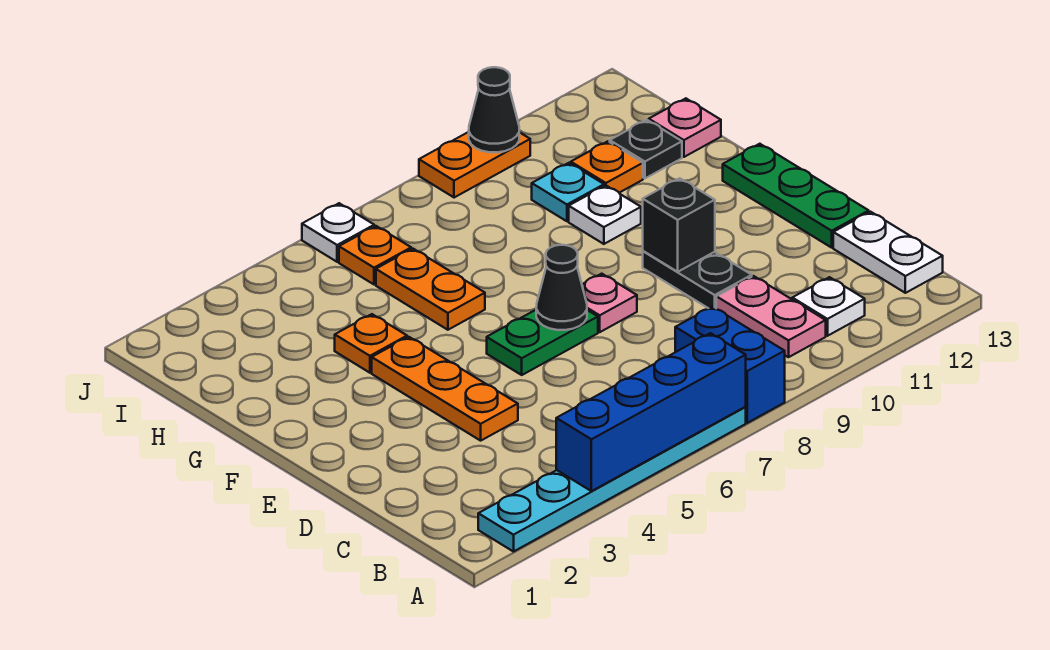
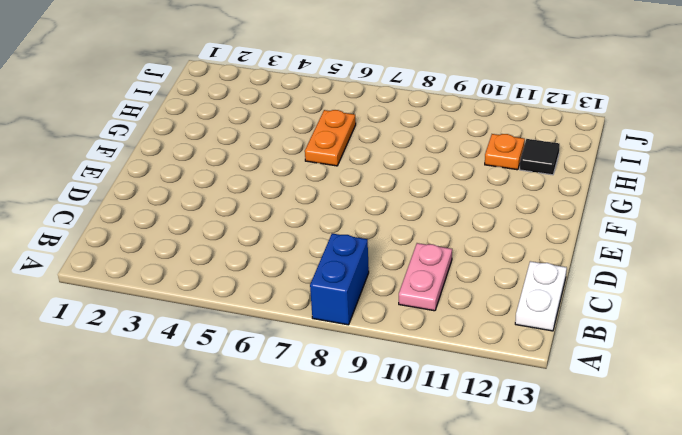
black 1x1 tile [520,139,560,175] -> black 1x1 plate [610,120,682,178]
none -> cyan 1x6 plate [478,407,746,552]
none -> white 1x1 plate [792,277,865,336]
none -> orange 1x3 plate [372,337,518,441]

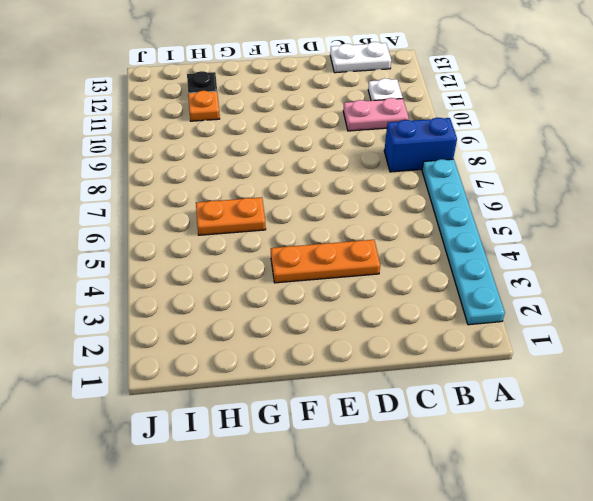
none -> black 1x2 plate [643,251,752,308]
none -> green 1x3 plate [723,144,869,248]
none -> green 1x2 plate [487,310,598,375]

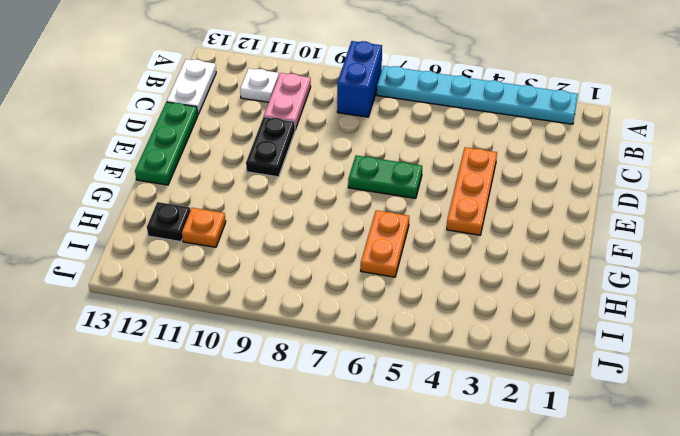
none -> pink 1x1 plate [582,274,637,332]
none -> orange 1x1 plate [335,314,407,373]
none -> white 1x1 plate [569,185,641,244]

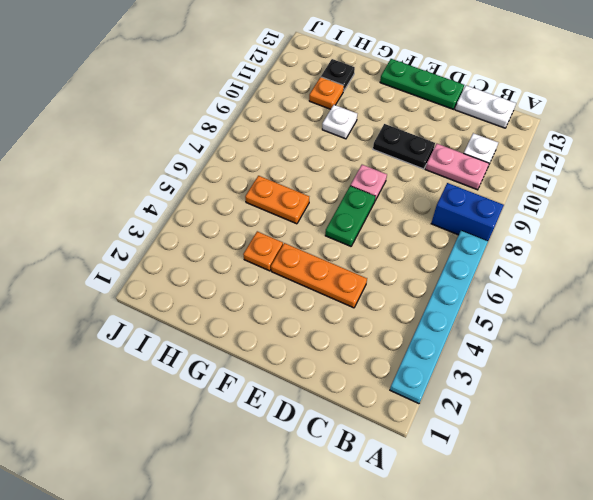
none -> cyan 1x1 plate [532,163,604,221]
none -> pink 1x1 plate [649,98,721,157]
none -> orange 1x1 plate [339,226,411,284]

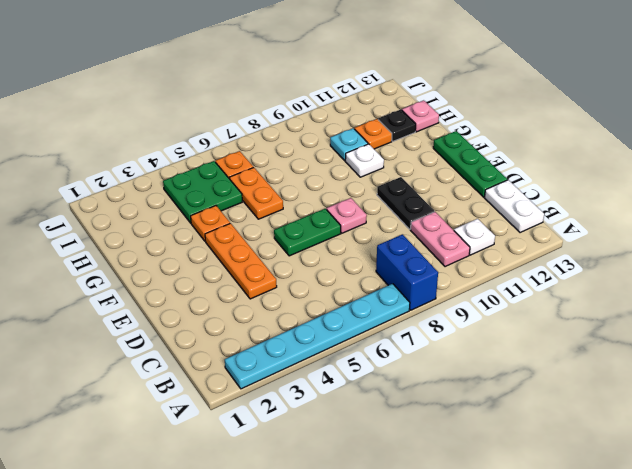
green 2x2 plate [163,161,242,223] -> none
none -> white 1x1 plate [302,203,374,262]
none -> orange 1x2 plate [419,132,530,198]
none -> blue 1x4 brick [556,333,746,491]

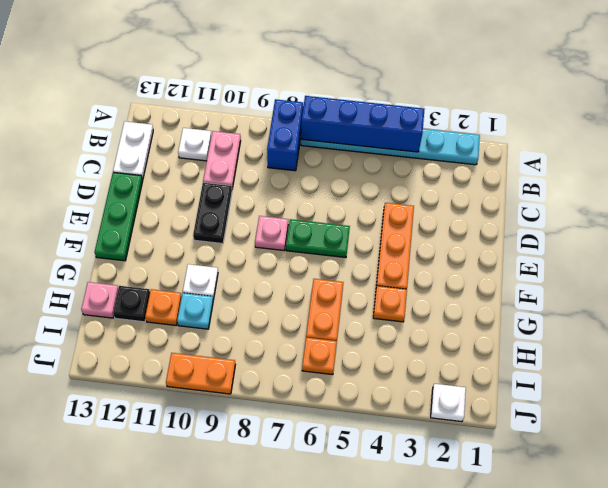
white 1x1 plate [431,384,466,422] -> white 1x1 plate moved to [302,203,374,262]
none -> black 1x1 cone [536,245,587,330]
none -> black 1x1 brick [643,178,715,272]
none -> black 1x1 cone [469,67,519,152]

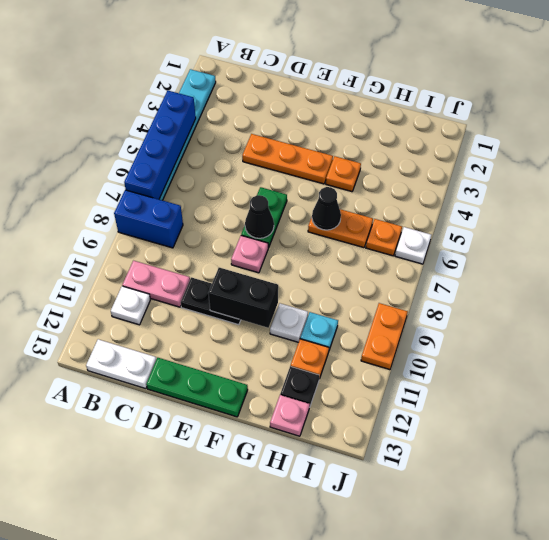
black 1x2 brick [208,268,278,328] -> black 1x1 brick [643,178,715,272]
black 1x1 cone [312,187,341,230] -> black 1x1 cone moved to [469,67,519,152]

